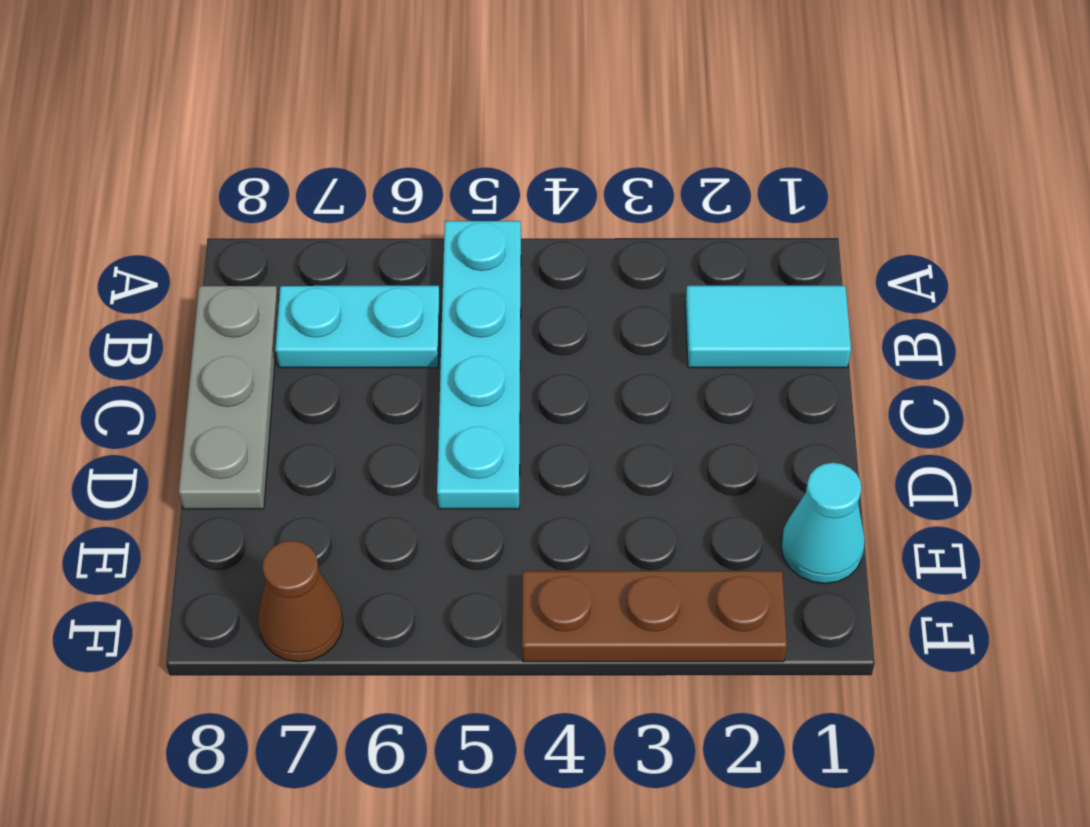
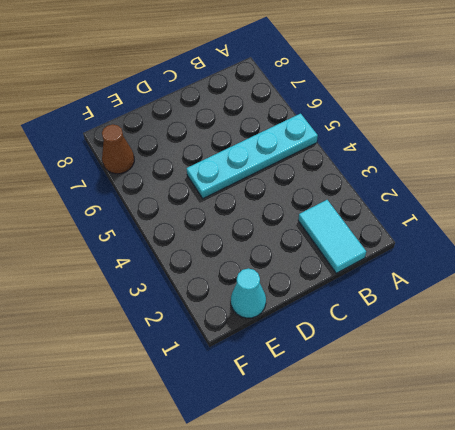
none -> cyan 1x2 plate [275,286,440,368]
none -> grey 1x3 plate [179,286,279,509]

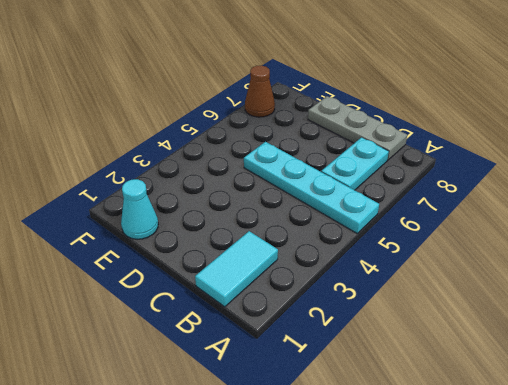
none -> brown 1x3 plate [522,571,787,662]

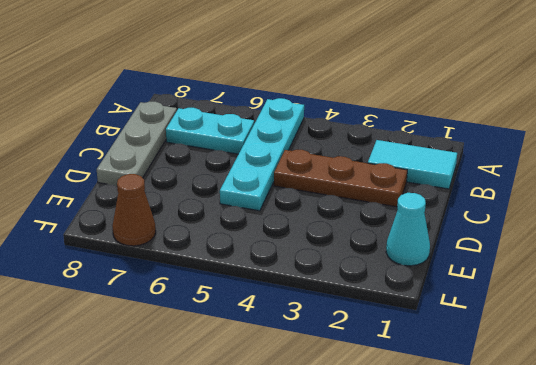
brown 1x3 plate [274,150,407,207] -> brown 1x3 plate moved to [522,571,787,662]

